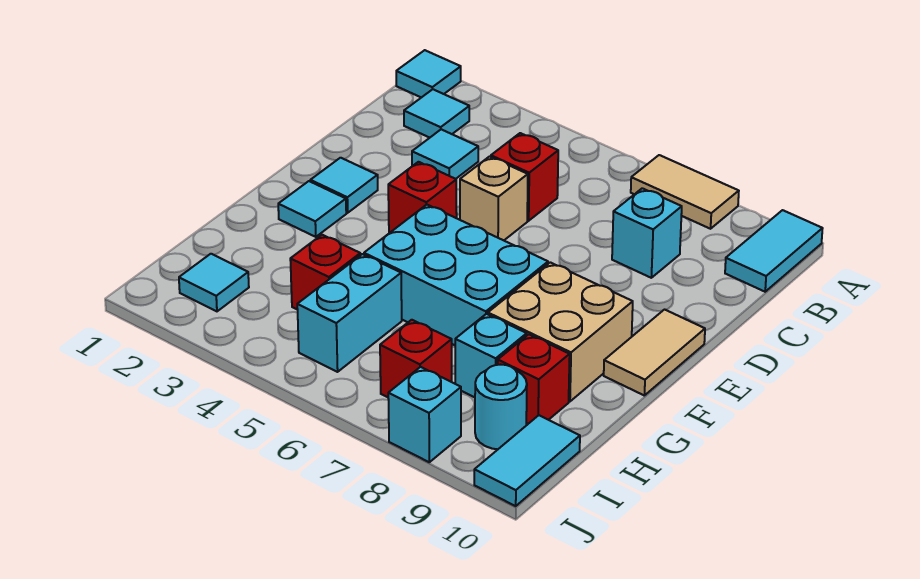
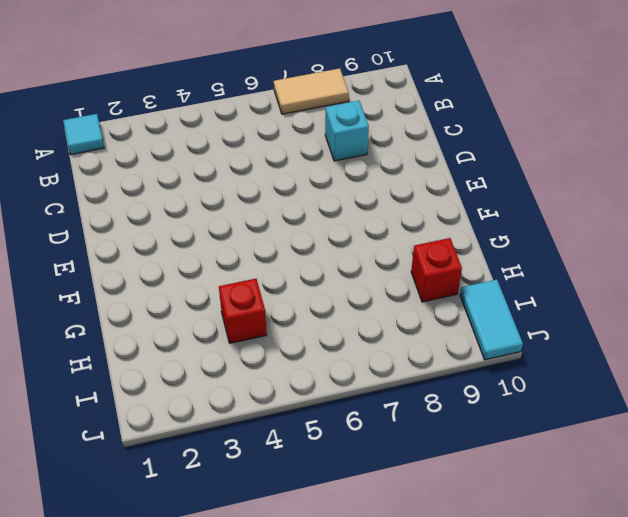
none -> cyan 1x2 tile [725,210,823,292]
none -> cyan 1x1 tile [404,89,469,138]
none -> cyan 1x1 tile [412,129,478,179]

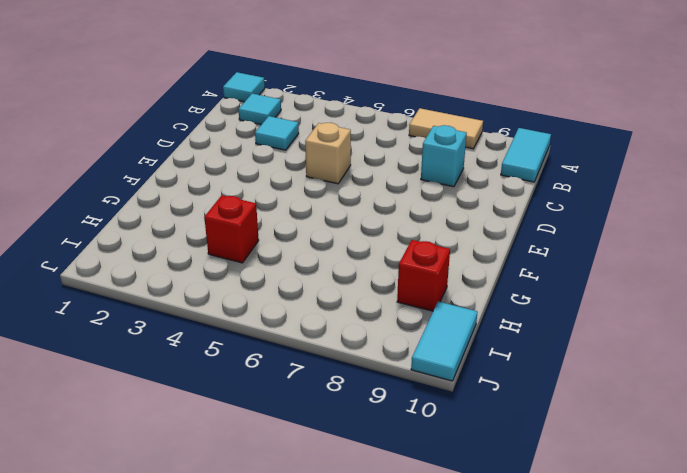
none -> red 1x1 brick [491,133,558,221]
none -> cyan 1x1 tile [310,158,378,213]
none -> red 1x1 brick [388,162,457,233]

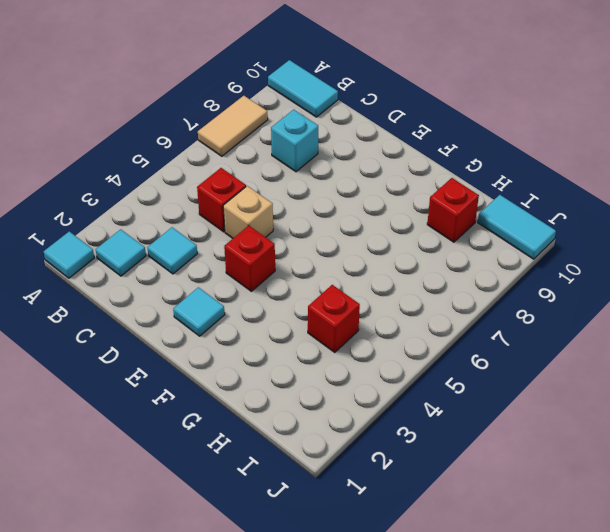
none -> tan 1x2 tile [604,310,705,396]
none -> cyan 1x1 tile [278,181,346,237]
none -> cyan 2x3 brick [364,205,548,345]

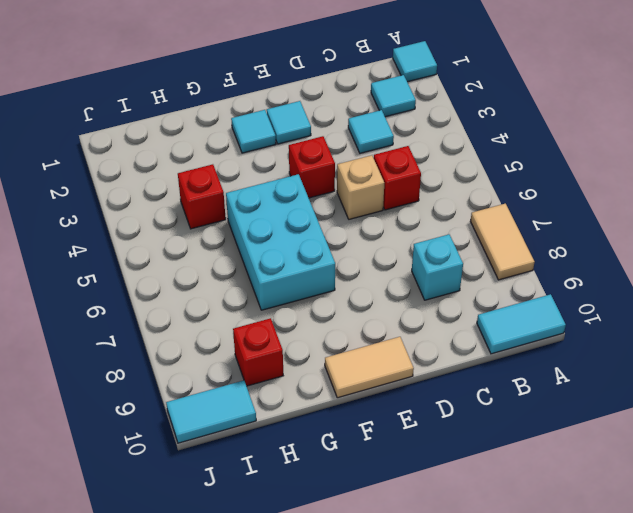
none -> tan 2x2 brick [488,262,633,401]
none -> cyan 1x2 brick [297,254,402,372]
none -> cyan 1x1 brick [455,314,527,397]

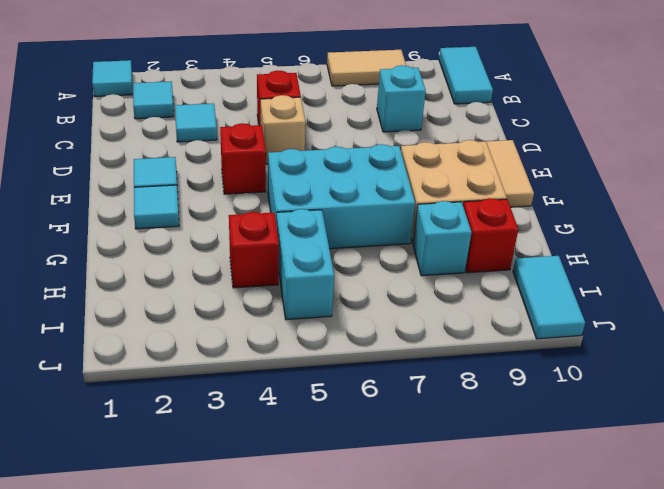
none -> cyan 1x1 tile [179,254,249,311]
none -> red 1x1 brick [380,320,452,397]
none -> cyan 1x1 round brick [475,365,527,449]

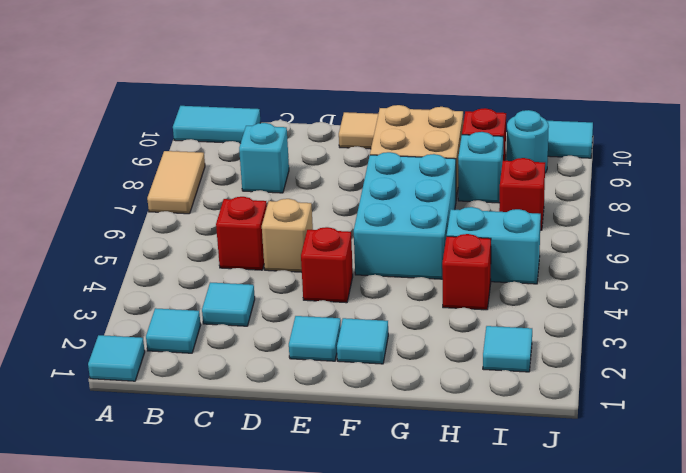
none -> cyan 1x1 brick [388,367,461,462]

